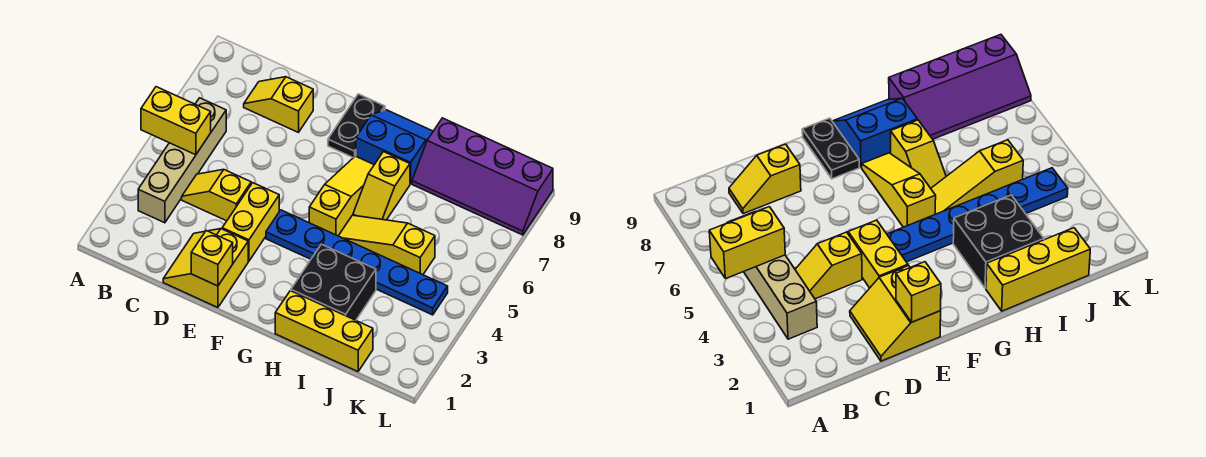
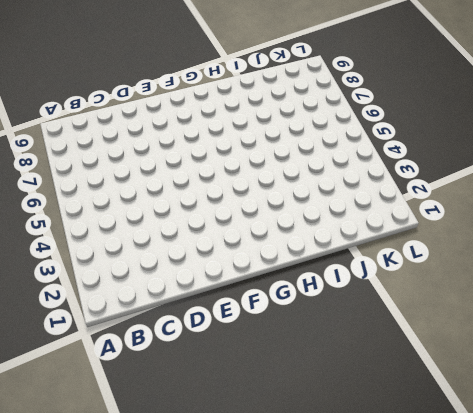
none -> tan 1x4 brick [138,98,226,223]
none -> yellow 1x2 slope [182,170,251,221]
none -> yellow 1x2 slope [244,77,313,133]

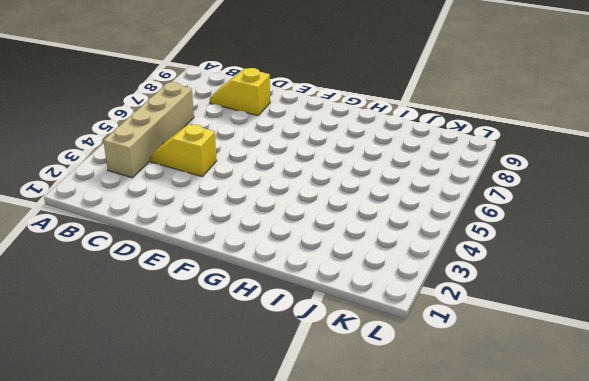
none -> yellow 2x2 slope [163,229,248,308]
none -> yellow 1x2 brick [222,183,279,261]
none -> blue 1x6 plate [266,210,448,315]

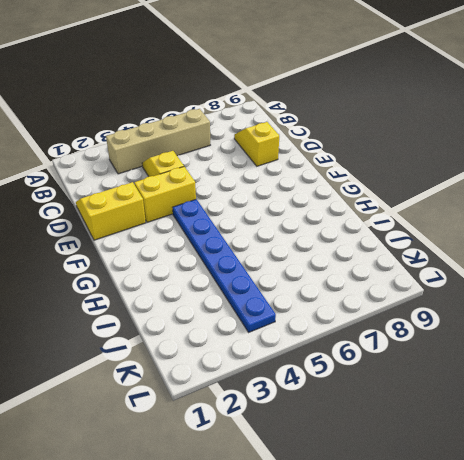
none -> black 1x2 plate [328,94,385,158]
none -> yellow 1x3 slope [309,156,374,236]
none -> blue 2x2 slope [356,110,433,184]

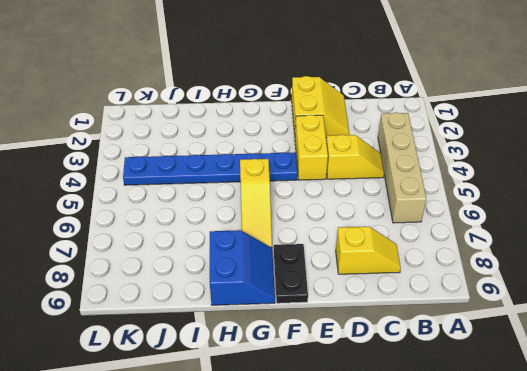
blue 2x2 slope [210,230,275,305] -> blue 2x2 slope turned to [356,110,433,184]
none -> yellow 1x3 brick [275,291,373,371]
none -> black 2x2 brick [291,244,376,320]
none -> yellow 1x3 slope [339,215,435,275]

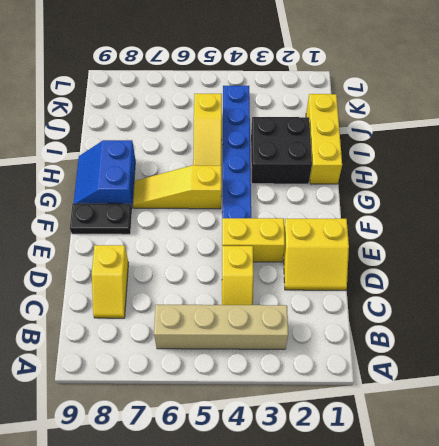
none -> yellow 1x2 slope [353,152,410,220]
none -> purple 2x4 slope [412,118,553,235]
none -> yellow 1x2 brick [141,87,211,155]

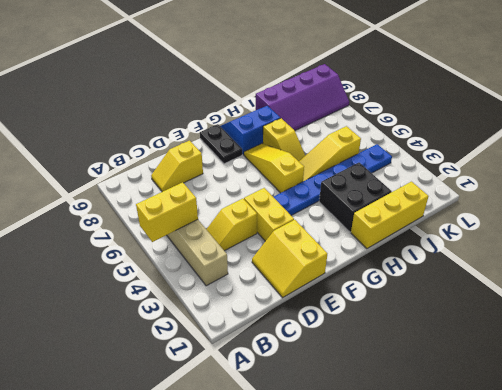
none -> yellow 1x1 brick [191,231,233,286]

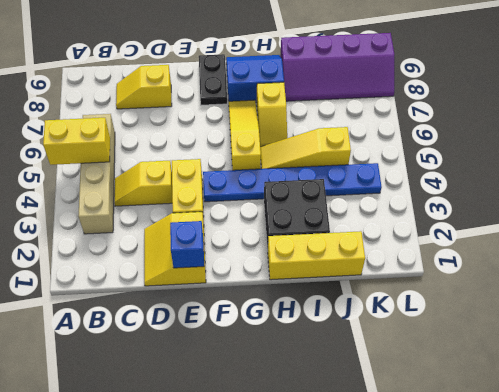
blue 1x1 brick [170,221,204,268] -> yellow 1x1 brick [191,231,233,286]

